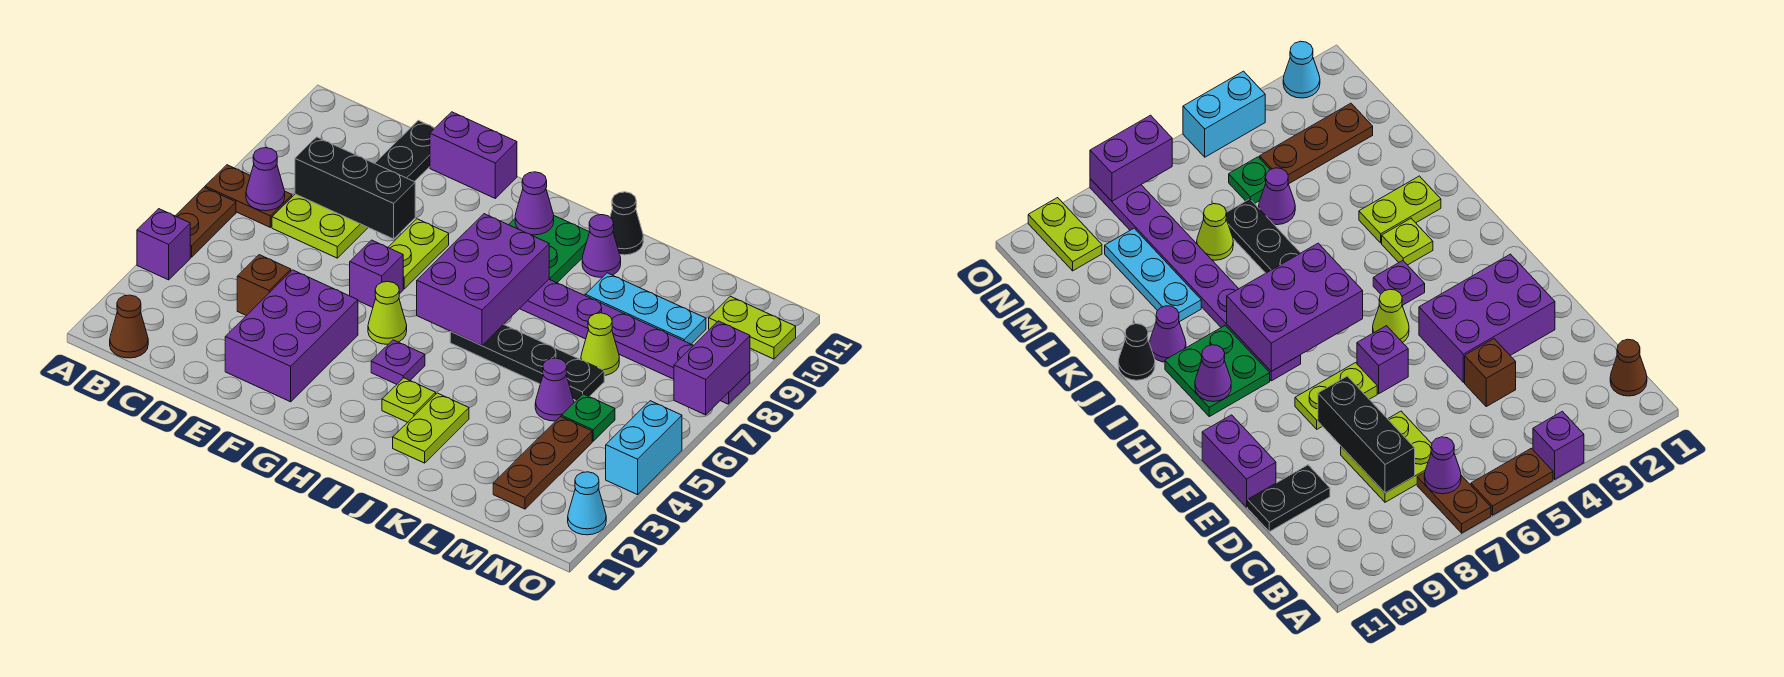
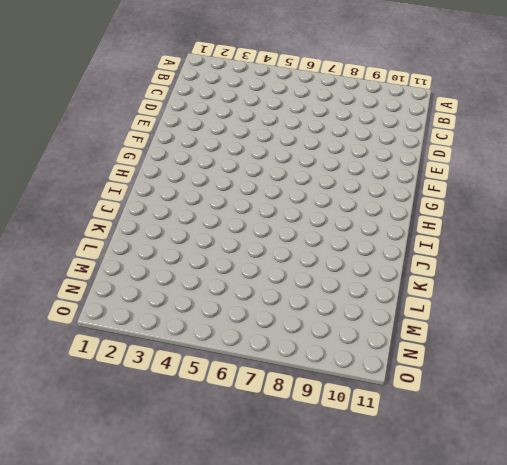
none -> purple 1x1 brick [137,209,190,280]
none -> brown 1x2 plate [176,187,236,257]
none -> brown 1x2 plate [205,165,292,227]
none -> brown 1x1 cone [110,295,148,358]

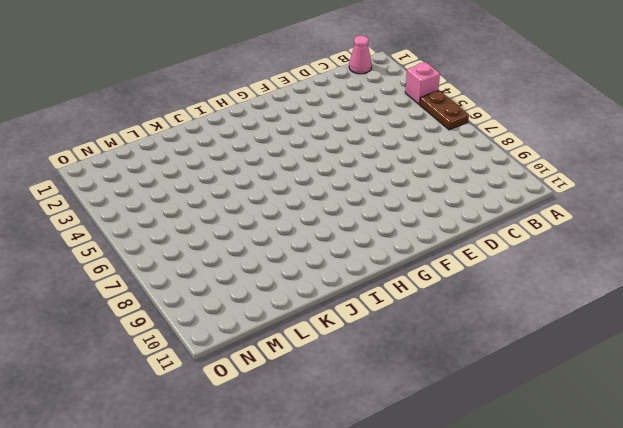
pink 1x1 brick [405,62,440,105] -> purple 1x1 brick [137,209,190,280]
pink 1x1 cone [349,35,372,74] -> brown 1x1 cone [110,295,148,358]
none -> brown 1x2 plate [205,165,292,227]
none -> lime 2x2 plate [272,194,368,258]
none -> brown 1x1 brick [237,255,291,316]
none -> black 1x2 plate [375,120,435,182]

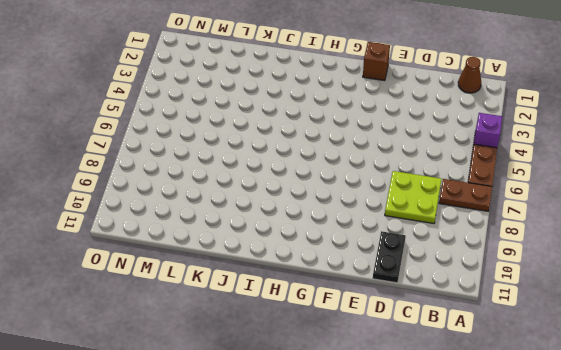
brown 1x1 brick [363,42,390,81] -> brown 1x1 brick moved to [237,255,291,316]
none -> purple 2x3 brick [225,270,358,402]
none -> purple 1x2 brick [430,112,517,198]
none -> purple 1x1 brick [350,240,403,307]
none -> lime 1x2 plate [388,219,449,289]

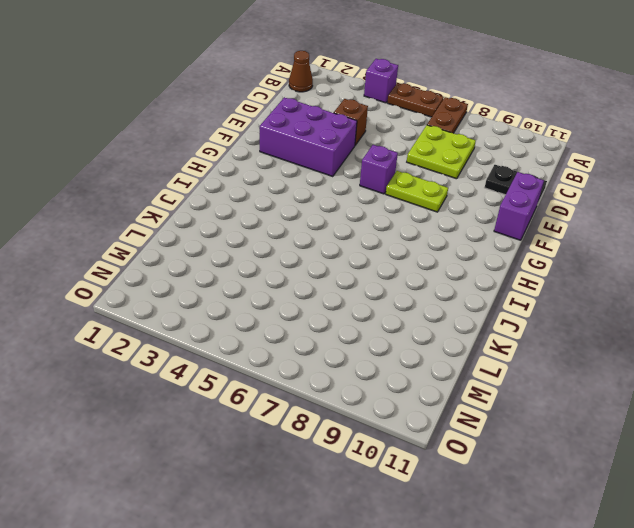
none -> lime 1x1 cone [368,282,407,344]
none -> purple 1x1 plate [371,340,425,384]
none -> purple 1x8 plate [520,279,750,404]
none -> green 2x2 plate [509,216,589,283]

